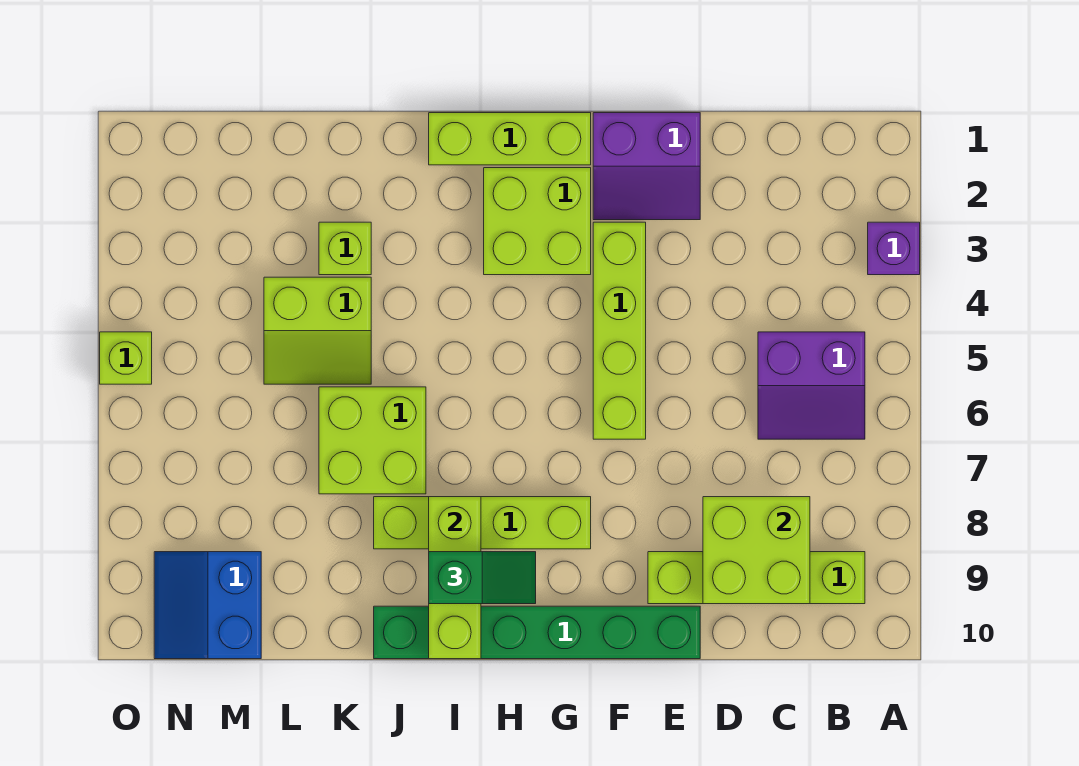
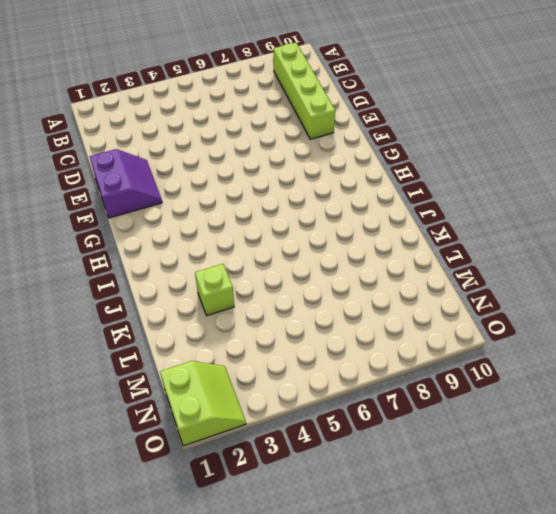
lime 2x2 slope [160,361,246,446] -> lime 2x2 slope moved to [264,277,371,384]
none -> purple 1x1 brick [868,222,920,275]
none -> purple 2x2 slope [758,332,865,439]
none -> green 1x6 brick [374,606,700,659]

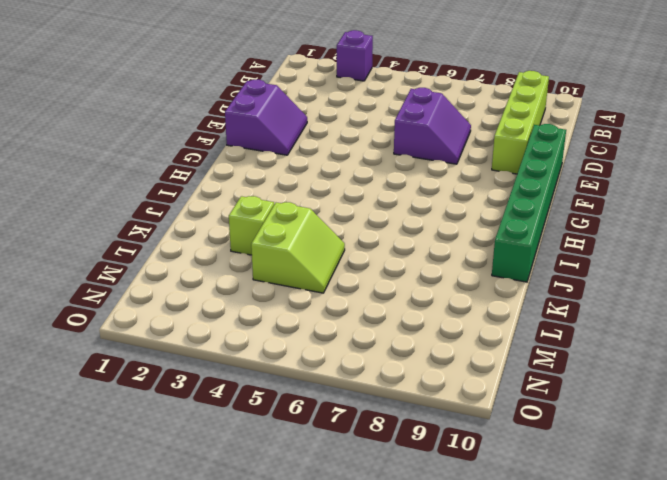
purple 2x2 slope [394,88,471,164] -> purple 2x2 slope moved to [758,332,865,439]
none -> lime 1x4 brick [593,222,646,439]
none -> lime 1x3 brick [429,113,591,165]
none -> lime 2x2 brick [484,168,591,275]

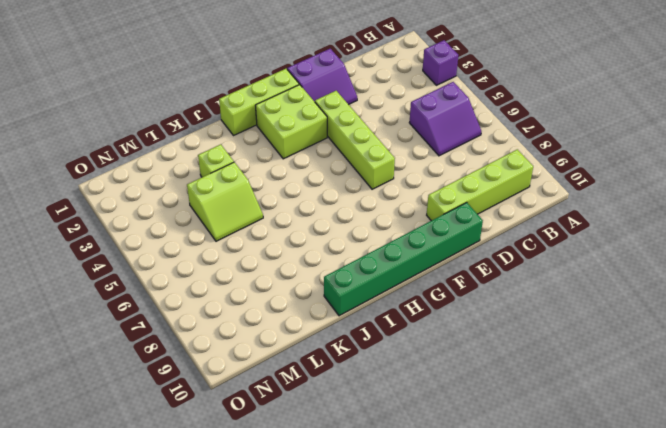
none -> lime 1x4 brick [374,497,591,549]
none -> lime 2x2 brick [319,387,426,494]
none -> blue 2x2 slope [154,552,261,659]

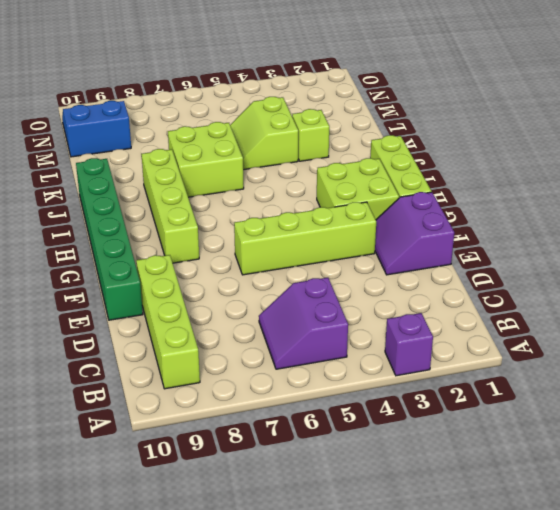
none -> lime 1x1 brick [100,332,152,384]
none -> lime 2x2 brick [703,497,810,604]
none -> lime 1x3 brick [429,497,481,659]

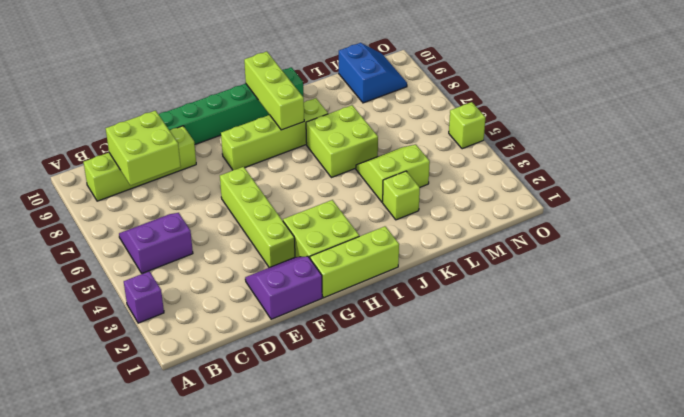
none -> green 1x2 slope [429,552,536,604]

